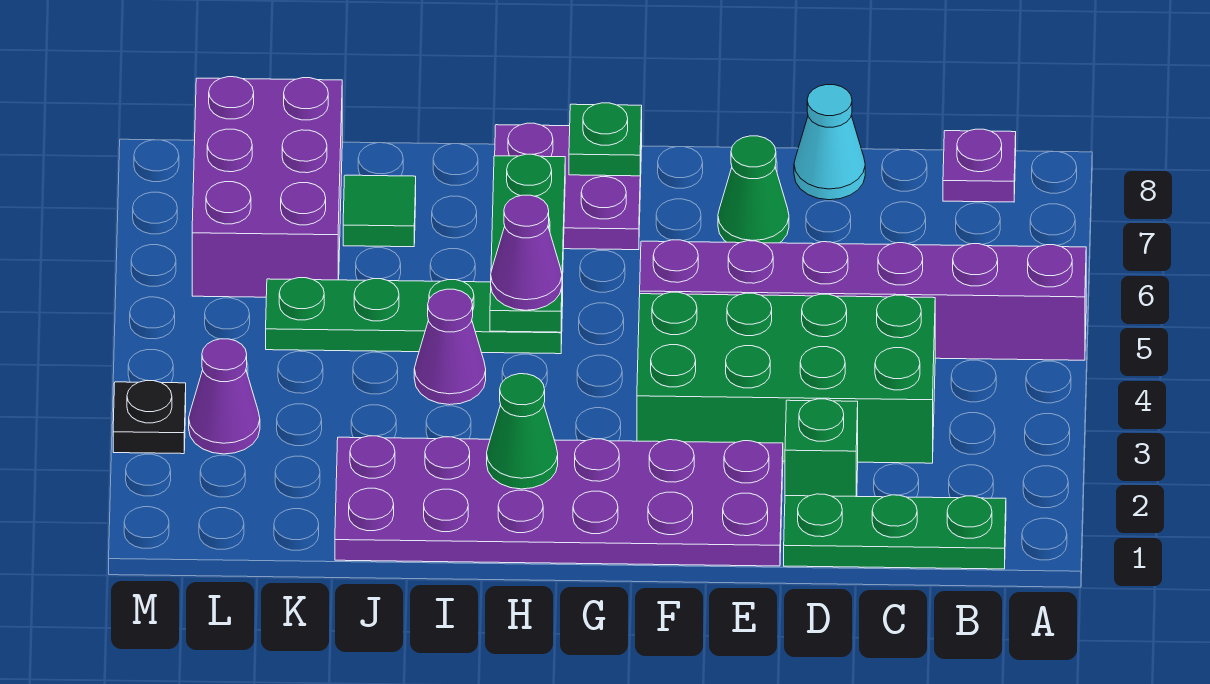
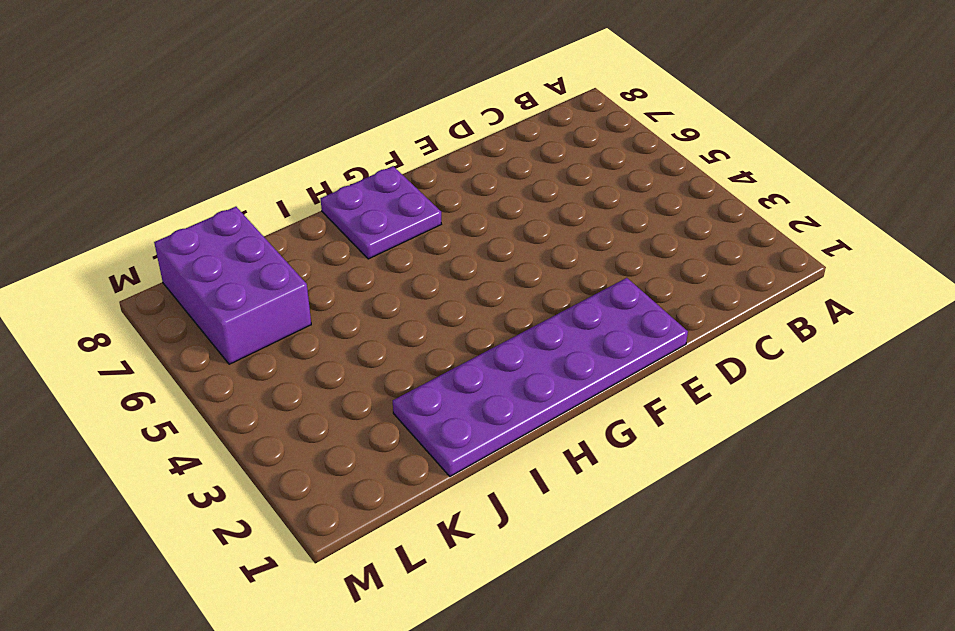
none -> purple 1x6 brick [640,240,1086,360]
none -> green 1x3 plate [784,494,1006,569]
none -> purple 1x1 plate [943,129,1016,202]

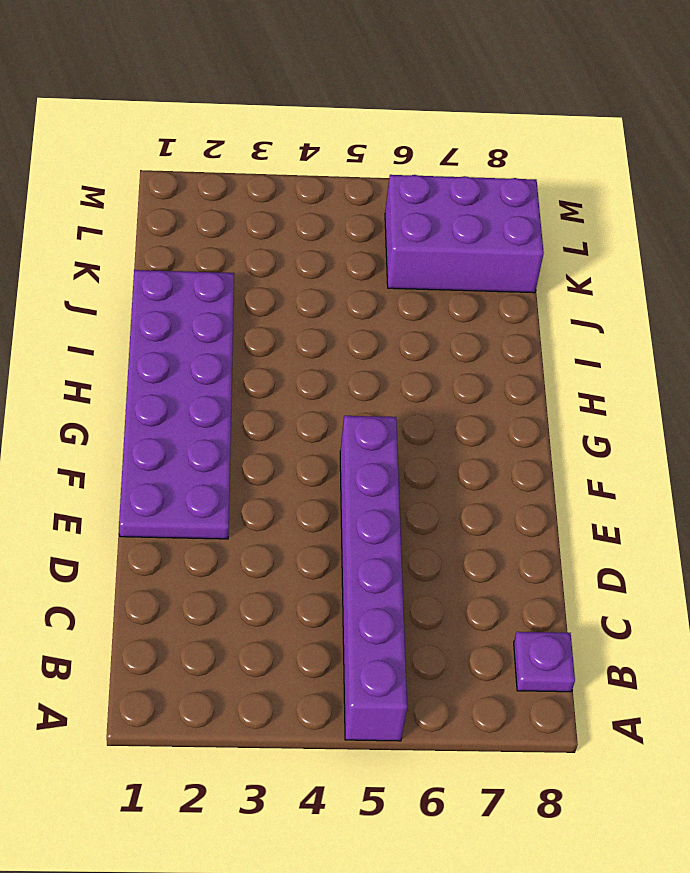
none -> green 1x3 plate [784,494,1006,569]
none -> green 2x4 brick [637,292,935,463]
none -> green 1x1 brick [785,399,858,496]

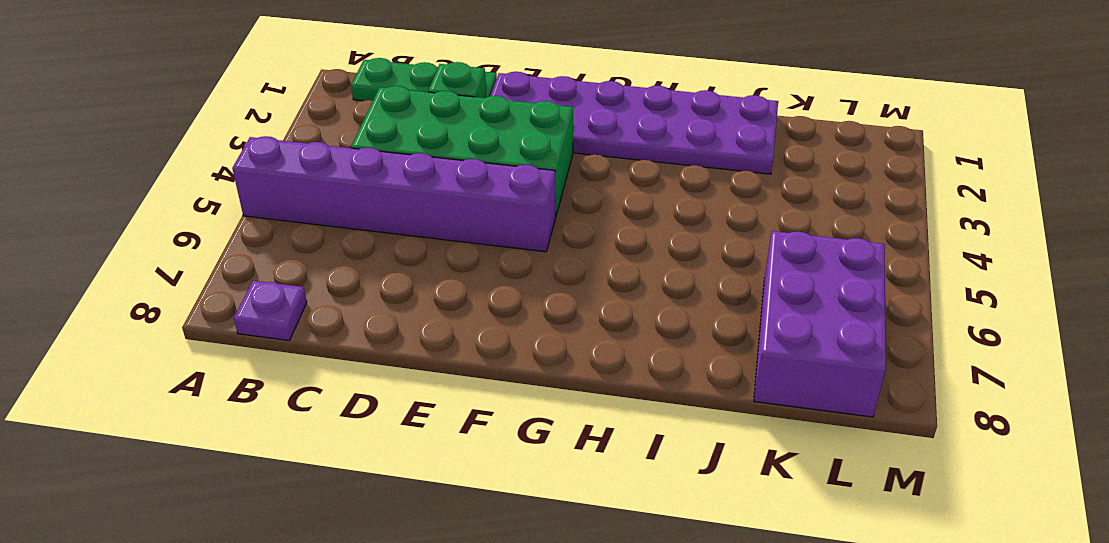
none -> cyan 1x1 cone [794,85,865,200]
none -> green 1x1 cone [718,136,789,243]
none -> purple 2x2 plate [495,123,642,250]

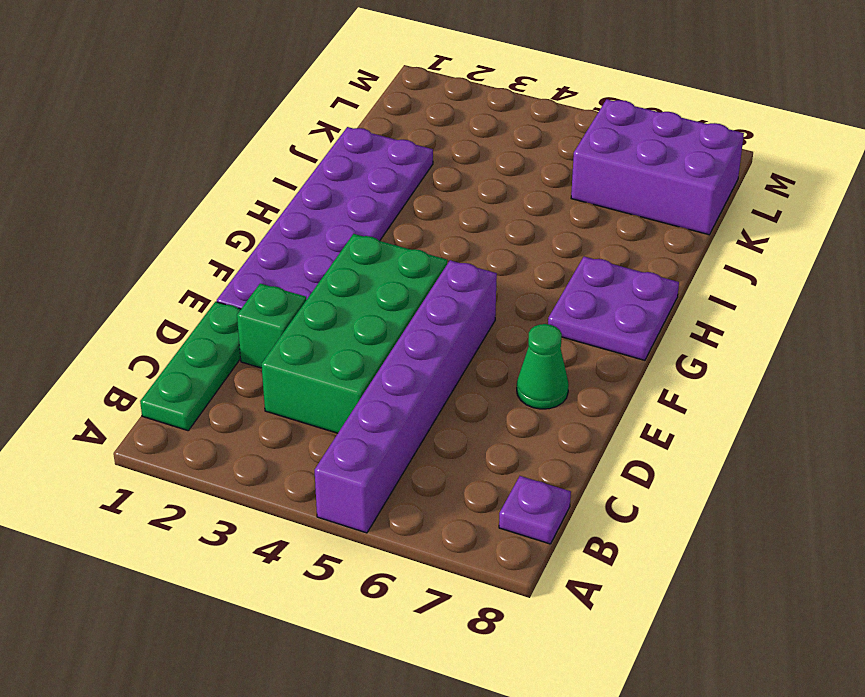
none -> cyan 1x1 cone [794,85,865,200]
none -> green 1x4 plate [266,278,563,354]
none -> purple 1x1 cone [414,289,486,405]

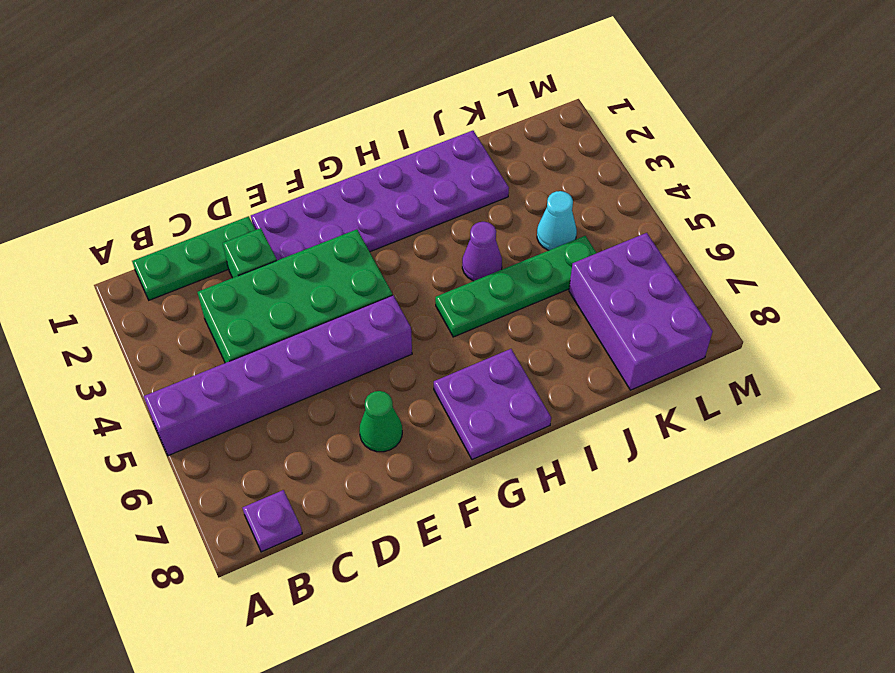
cyan 1x1 cone [537,191,577,250] -> cyan 1x1 cone moved to [794,85,865,200]
none -> green 1x1 tile [343,175,416,247]
none -> purple 1x1 cone [189,339,260,454]
none -> black 1x1 plate [113,381,186,454]

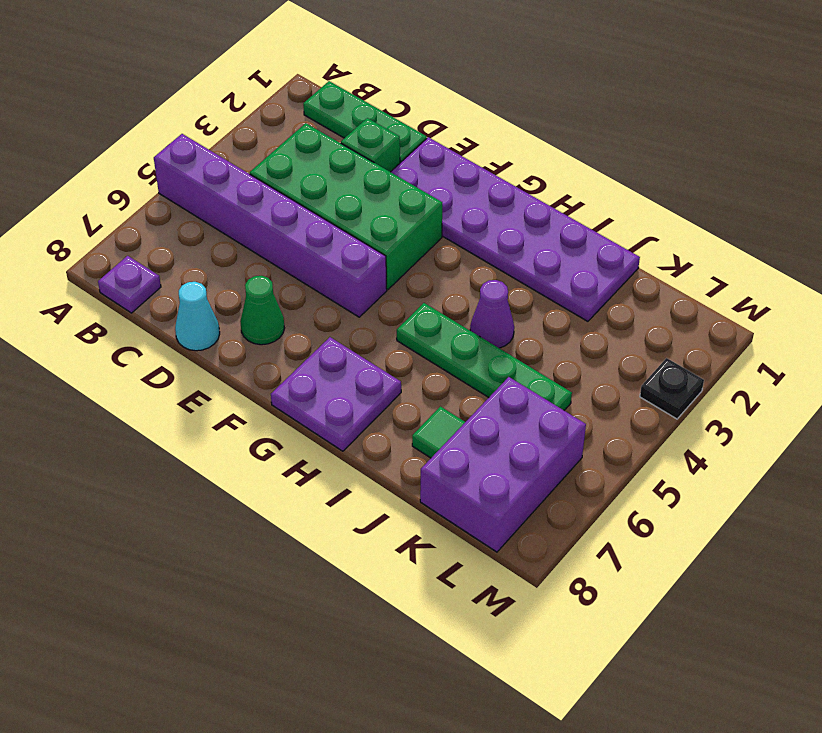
none -> purple 1x1 cone [189,339,260,454]
none -> green 1x1 plate [569,103,642,176]
none -> green 1x1 cone [487,374,558,489]

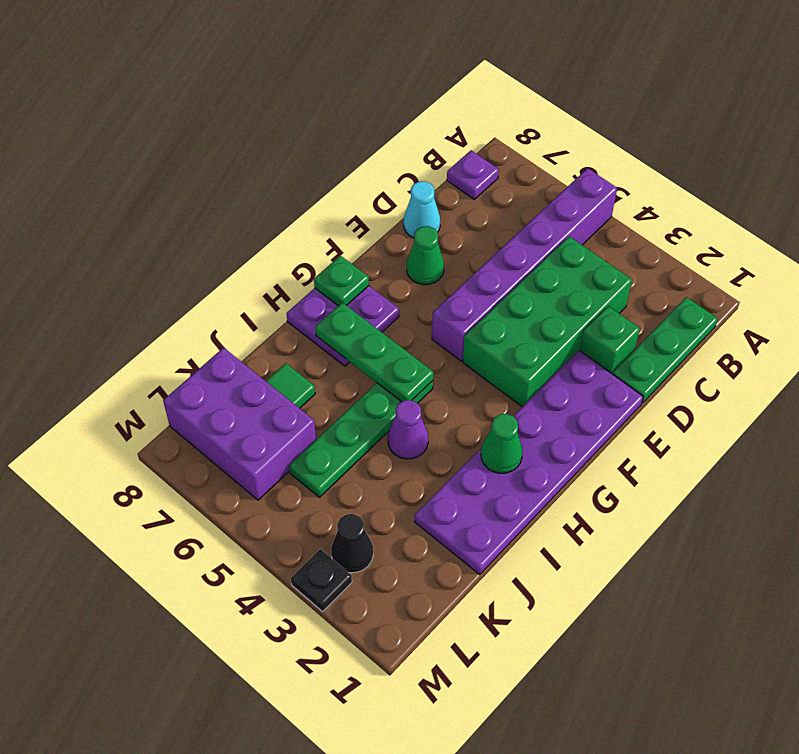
black 1x1 cone [331,514,373,573] -> purple 1x1 cone [189,339,260,454]
none -> purple 1x1 cone [491,195,562,310]

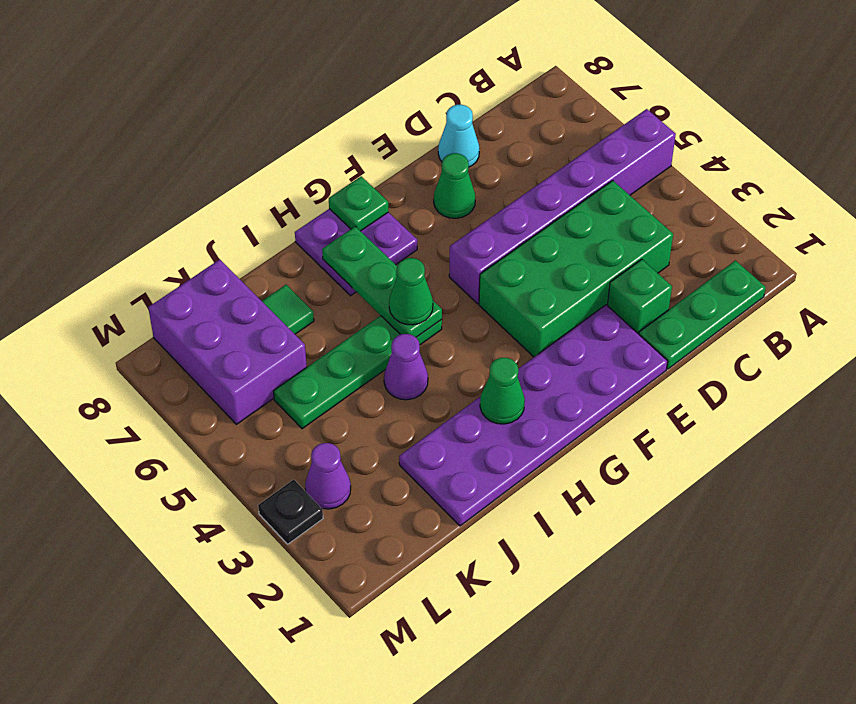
green 1x1 cone [389,258,433,325] -> purple 1x1 cone [491,195,562,310]
none -> purple 1x1 plate [943,129,1016,202]

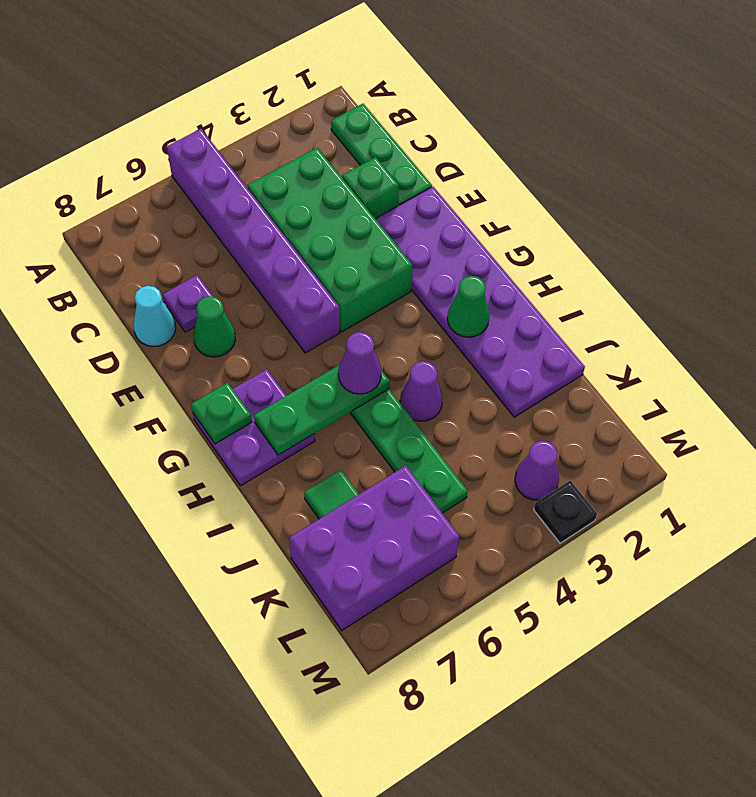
purple 1x1 plate [162,275,214,332] -> purple 1x1 plate moved to [943,129,1016,202]

